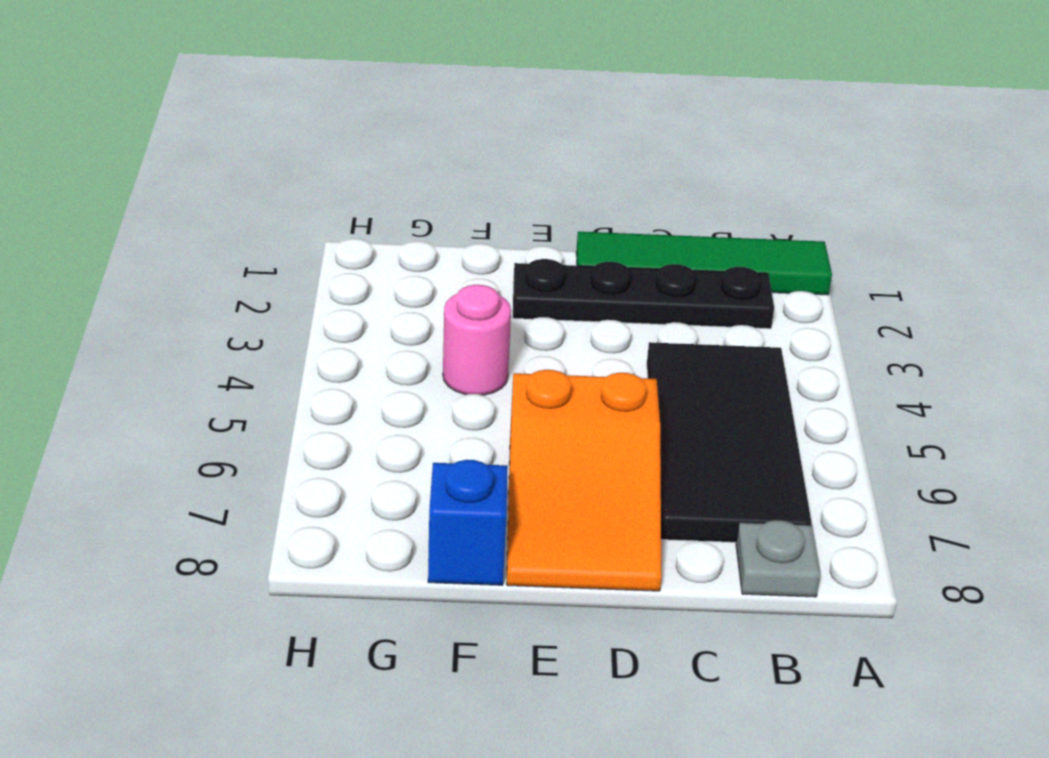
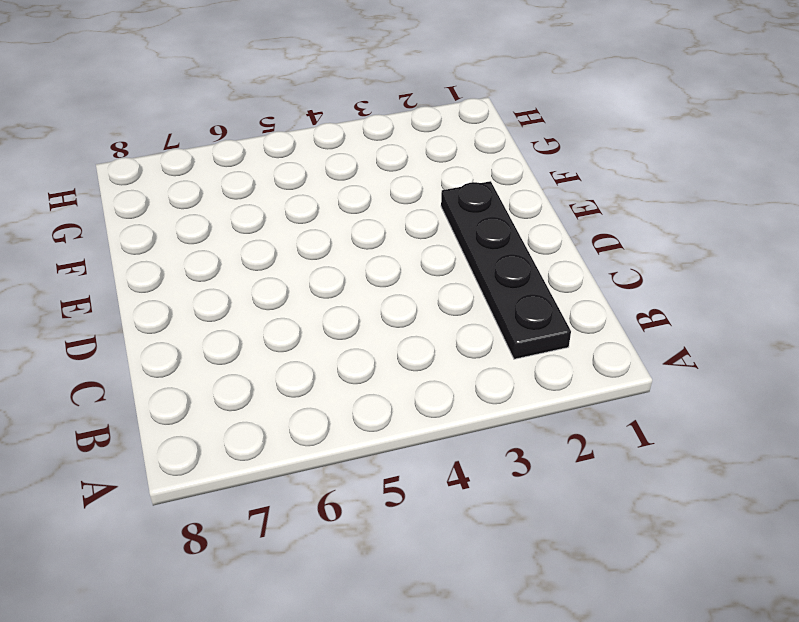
none -> green 1x4 tile [576,232,832,295]
none -> black 2x4 tile [647,342,812,542]

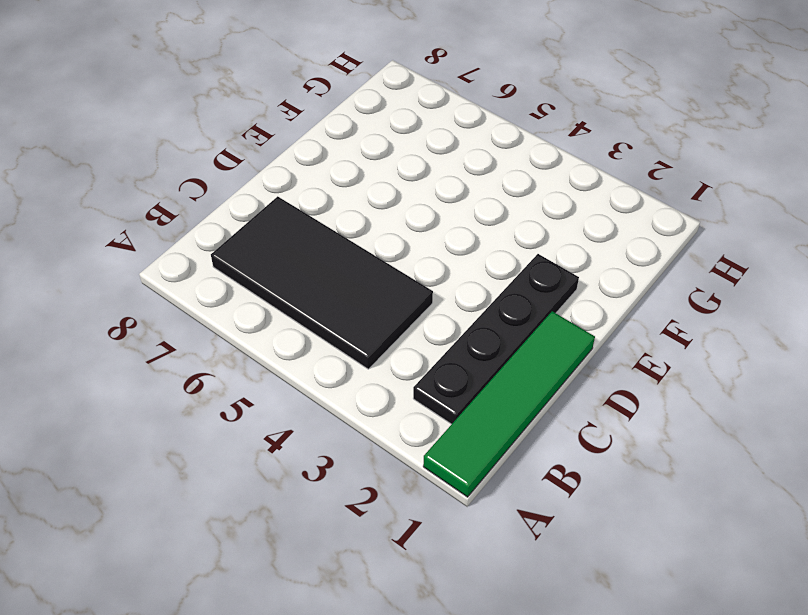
none -> grey 1x1 plate [736,520,820,597]
none -> orange 2x3 slope [507,370,661,591]

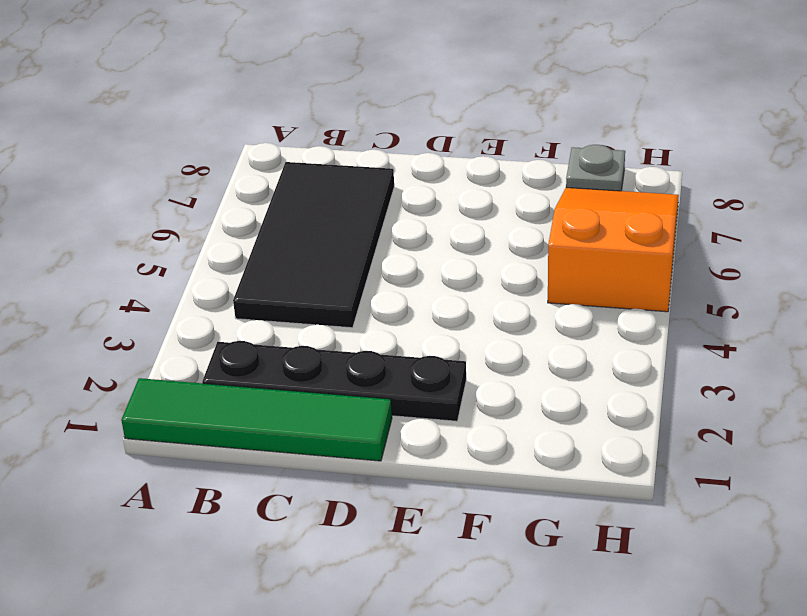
orange 2x3 slope [548,188,679,312] -> orange 2x3 slope moved to [507,370,661,591]
grey 1x1 plate [566,145,625,191] -> grey 1x1 plate moved to [736,520,820,597]
none -> pink 1x1 round brick [443,285,511,395]
none -> blue 1x1 brick [428,460,508,585]

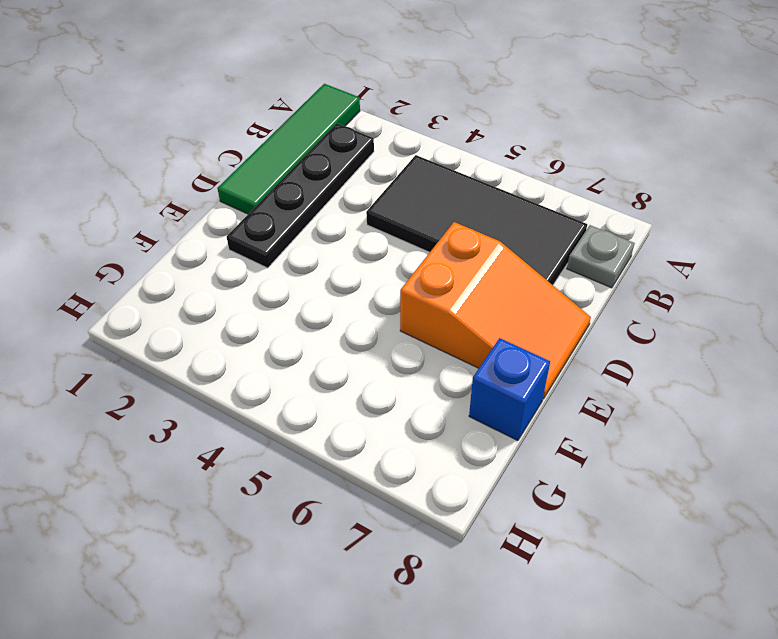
none -> pink 1x1 round brick [443,285,511,395]

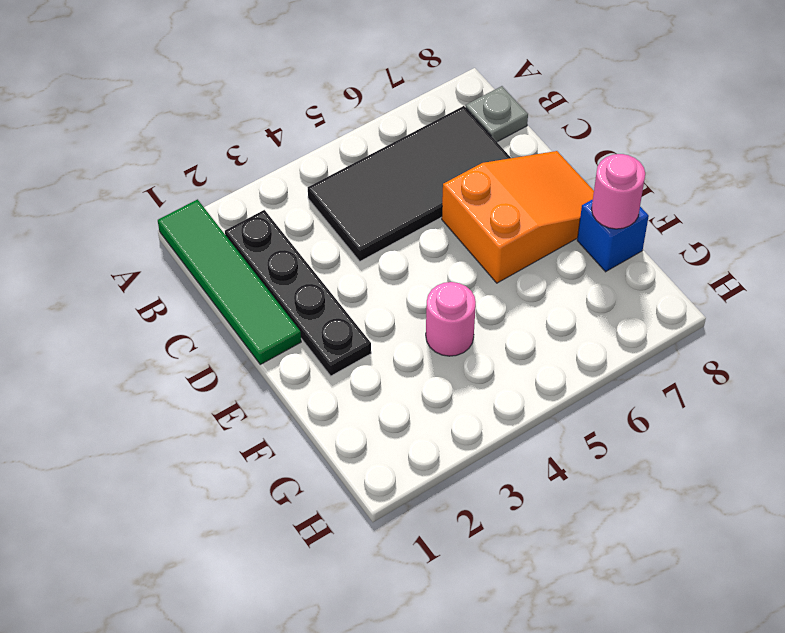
pink 1x1 round brick [592,154,645,229] -> none

